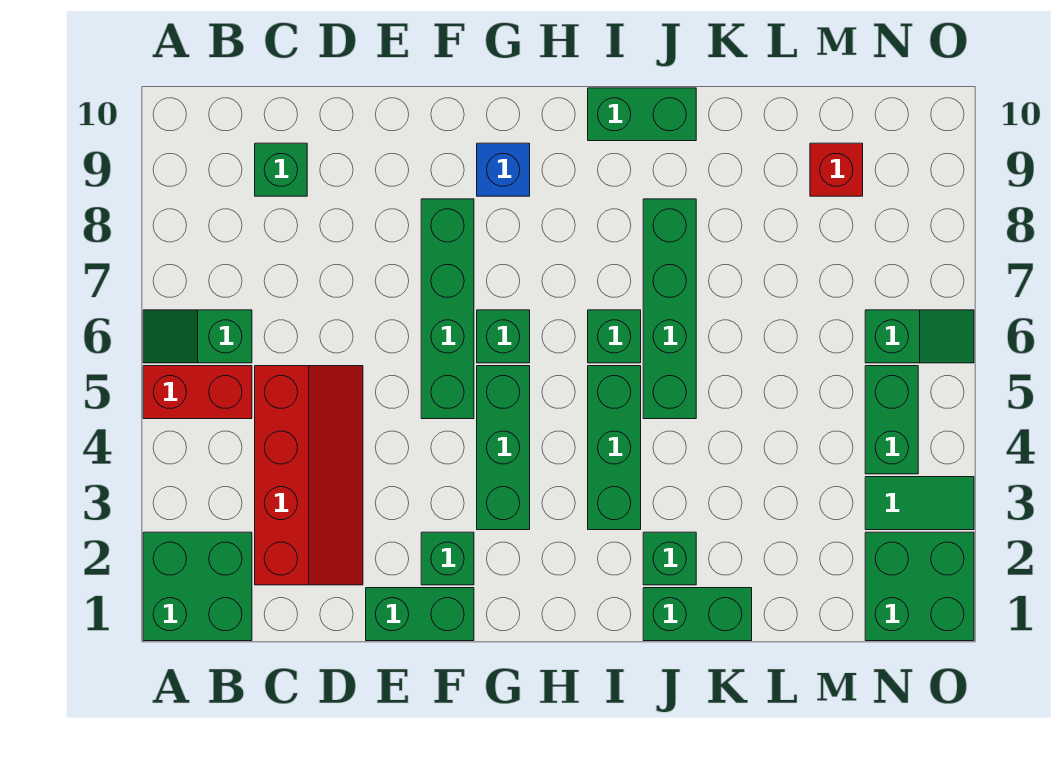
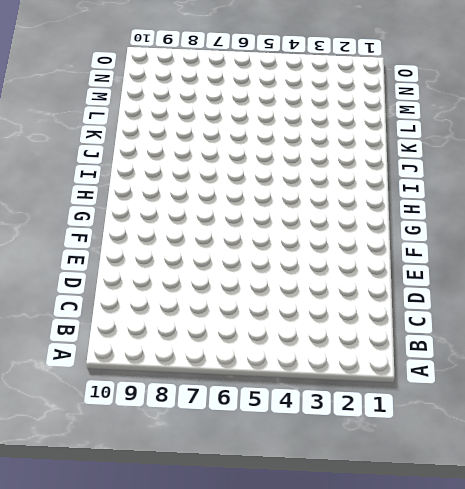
none -> green 2x2 brick [143,532,252,641]
none -> red 1x2 brick [143,366,252,419]
none -> green 1x2 slope [143,310,252,363]

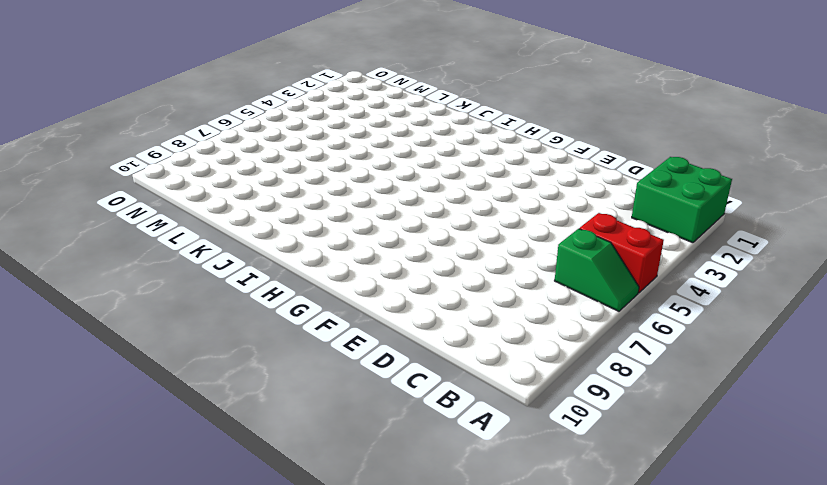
none -> red 2x4 slope [255,366,363,585]
none -> green 1x1 brick [255,143,307,196]
none -> green 1x2 brick [366,588,474,641]

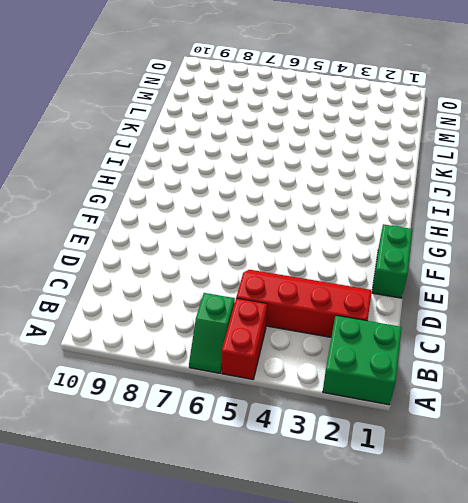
none -> green 1x1 brick [255,143,307,196]
none -> green 1x1 brick [421,532,474,585]
none -> green 1x4 brick [421,199,474,419]

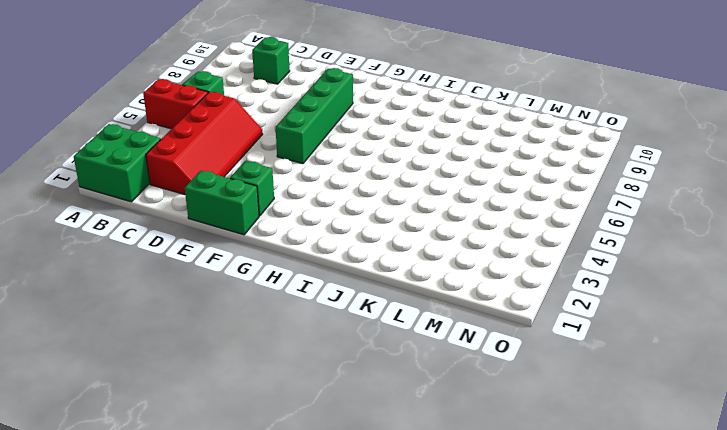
none -> green 1x3 brick [477,366,530,530]
none -> green 1x1 brick [477,310,530,363]
none -> blue 1x1 brick [477,143,530,196]

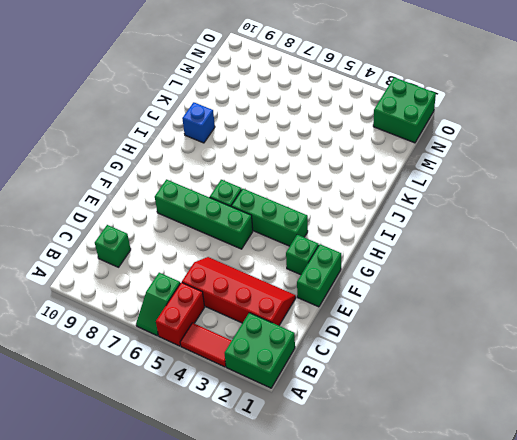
red 1x2 tile [180,323,232,367] -> none
blue 1x1 brick [182,102,215,143] -> blue 1x1 brick moved to [477,143,530,196]
none -> green 1x3 brick [588,366,641,530]
none -> green 1x1 brick [588,310,641,363]
none -> green 1x2 brick [588,88,696,141]

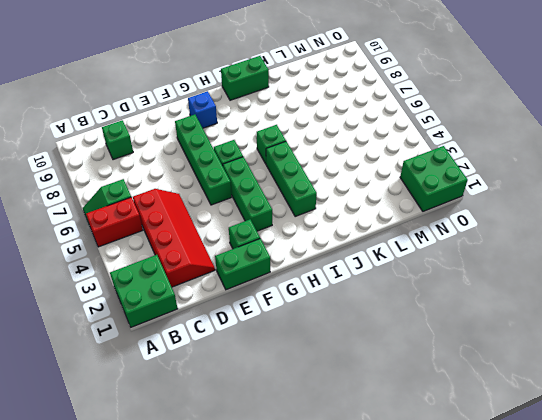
none -> green 1x2 brick [643,588,752,641]
none -> green 1x1 brick [643,532,696,585]
none -> green 1x4 brick [643,199,696,419]

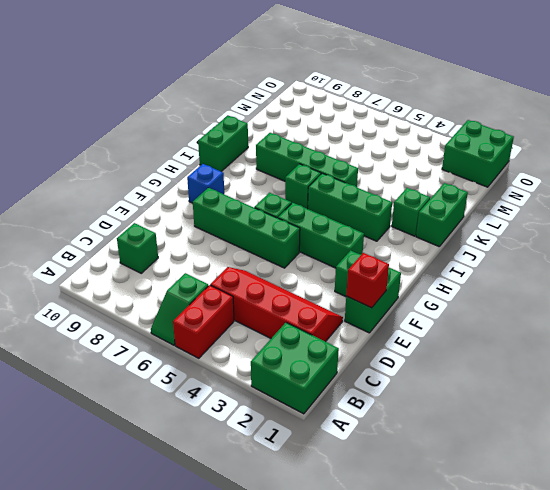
red 1x1 brick [346,253,389,308] -> red 1x1 brick moved to [810,143,863,196]
none -> green 1x2 tile [865,477,974,530]
none -> green 1x2 brick [865,366,918,474]
none -> green 1x2 slope [865,310,974,363]

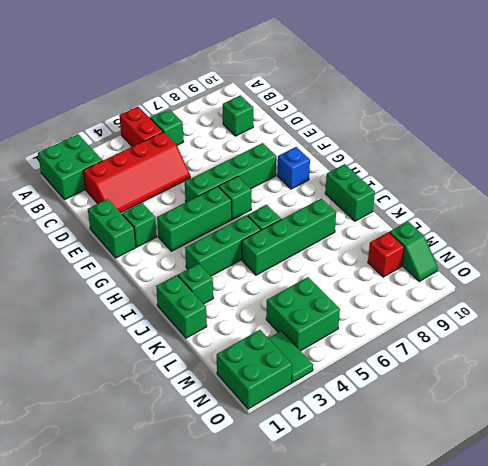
green 2x2 brick [266,277,340,351] -> green 1x2 brick [865,366,918,474]
green 1x2 slope [389,221,438,281] -> green 1x2 slope moved to [865,310,974,363]

